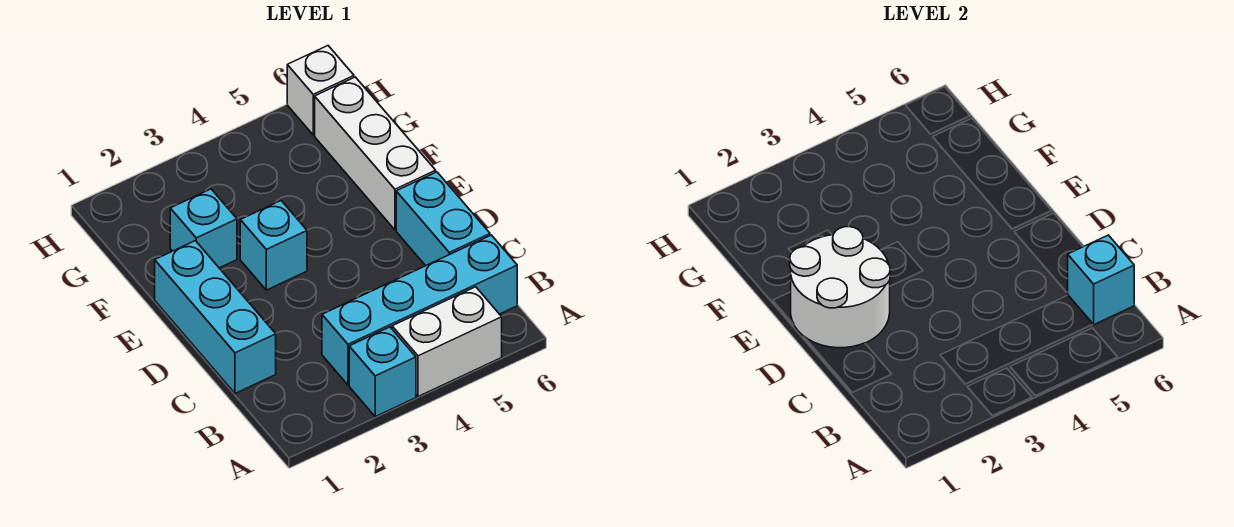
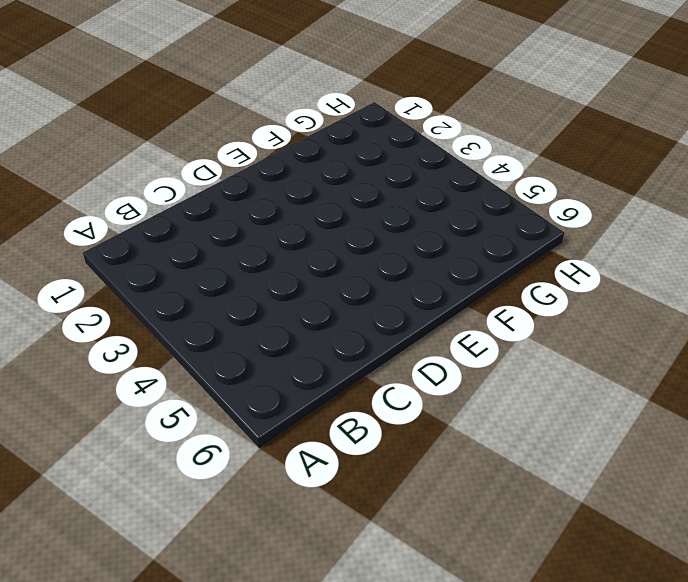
none -> cyan 1x1 brick [349,327,416,416]
none -> white 1x2 brick [392,287,502,396]

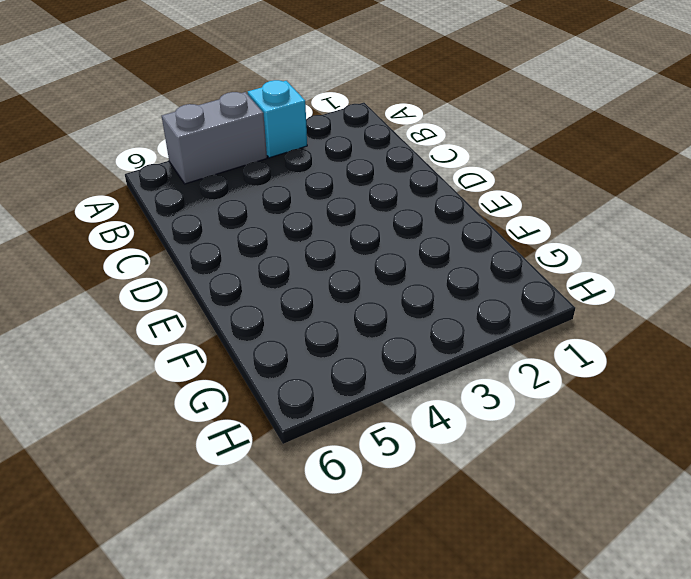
grey 1x2 brick [162,92,267,184] -> white 1x2 brick [392,287,502,396]
none -> cyan 1x4 brick [322,235,517,385]
none -> cyan 1x3 brick [155,241,276,393]

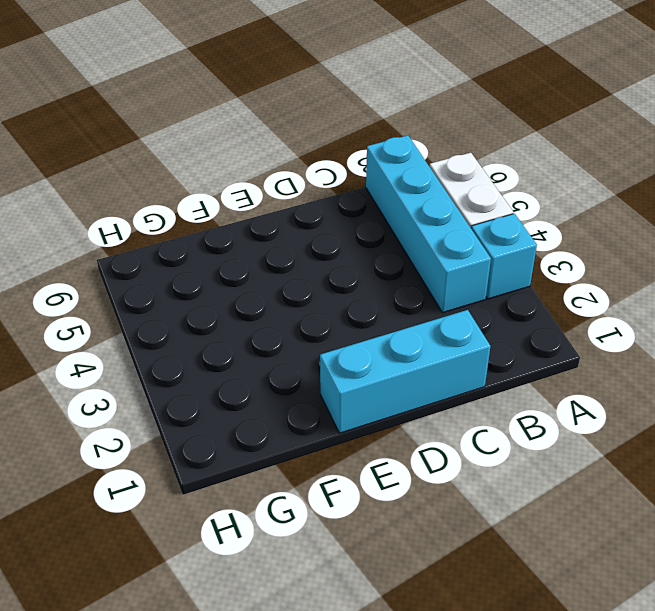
none -> cyan 1x2 brick [396,172,490,266]
none -> cyan 1x1 brick [240,201,307,290]

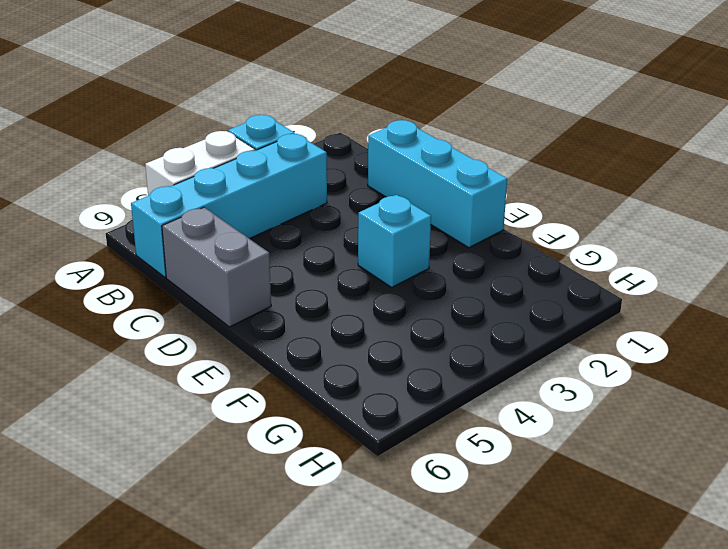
grey 1x2 brick [162,207,271,327] -> cyan 1x2 brick [396,172,490,266]
none -> white 1x3 brick [315,77,436,230]
none -> cyan 1x1 brick [170,189,237,268]

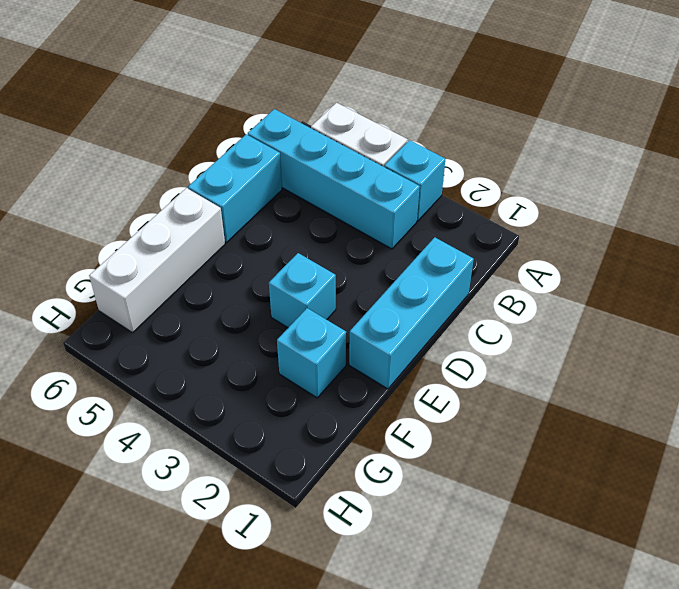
none -> white 1x1 brick [287,46,354,135]
none -> cyan 1x1 brick [1068,235,1134,325]

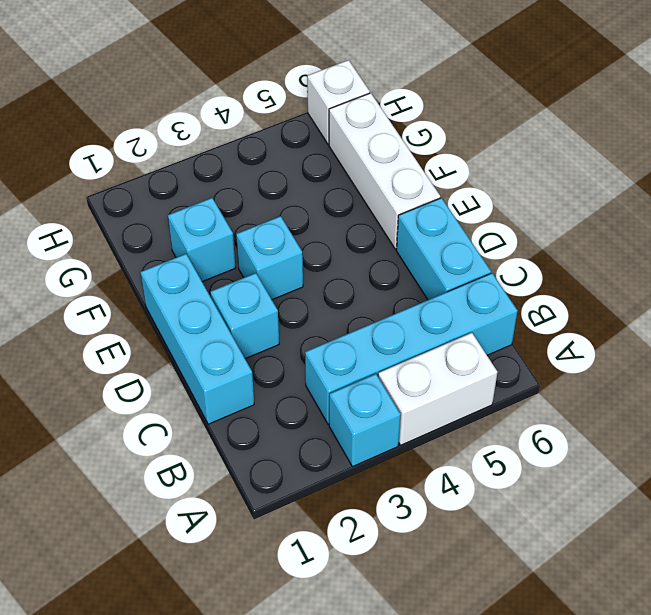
cyan 1x1 brick [210,273,279,359] -> cyan 1x1 brick moved to [1068,235,1134,325]
none -> white 2x2 round brick [790,227,890,348]

